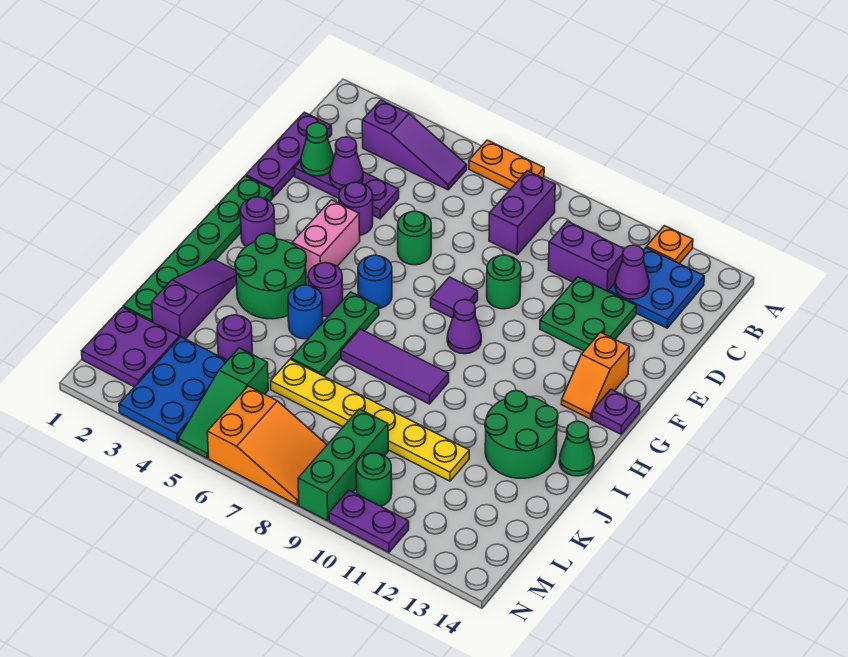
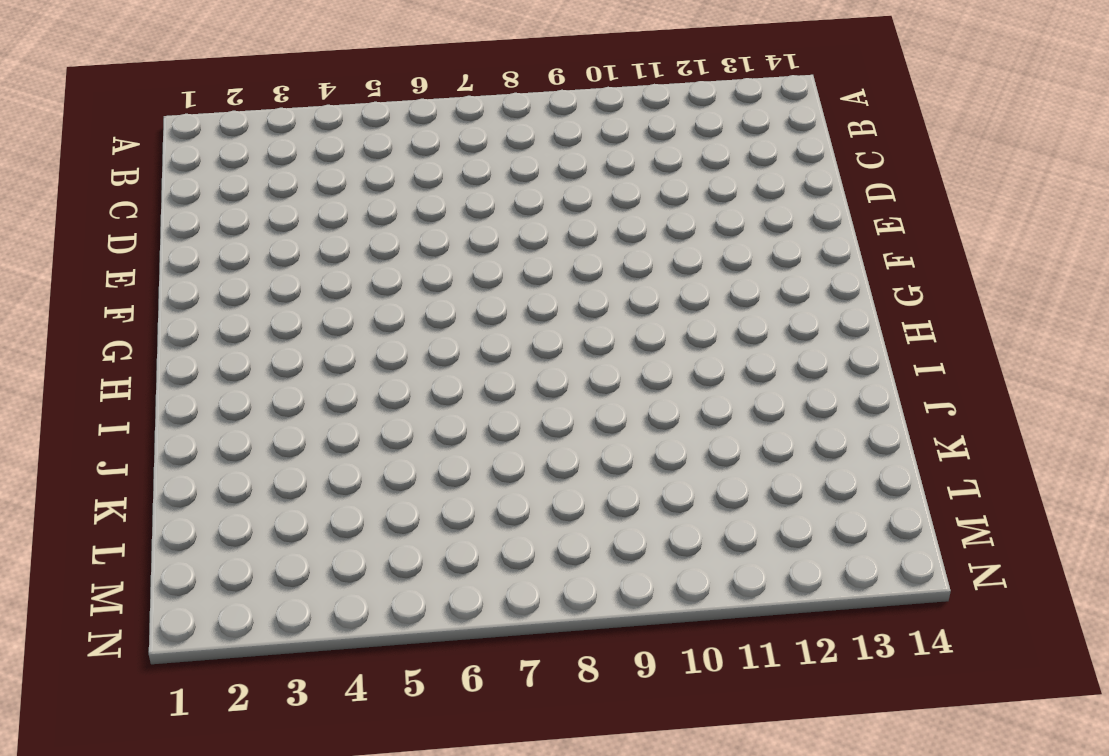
none -> orange 1x2 plate [469,140,544,189]
none -> orange 1x1 plate [646,226,693,264]
none -> purple 1x3 slope [362,100,467,190]
none -> purple 1x2 brick [489,171,555,255]

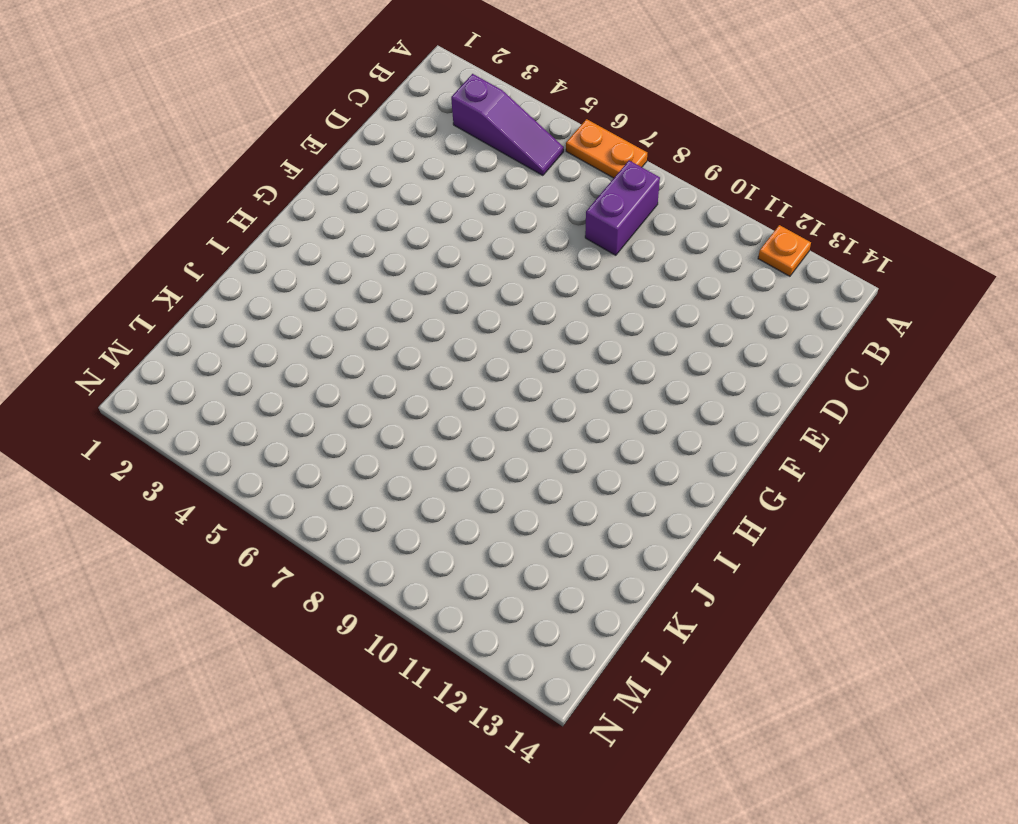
none -> blue 2x2 plate [609,248,704,328]
none -> purple 1x3 plate [246,112,332,197]
none -> purple 1x2 brick [548,221,624,292]
none -> purple 1x3 plate [294,161,399,219]

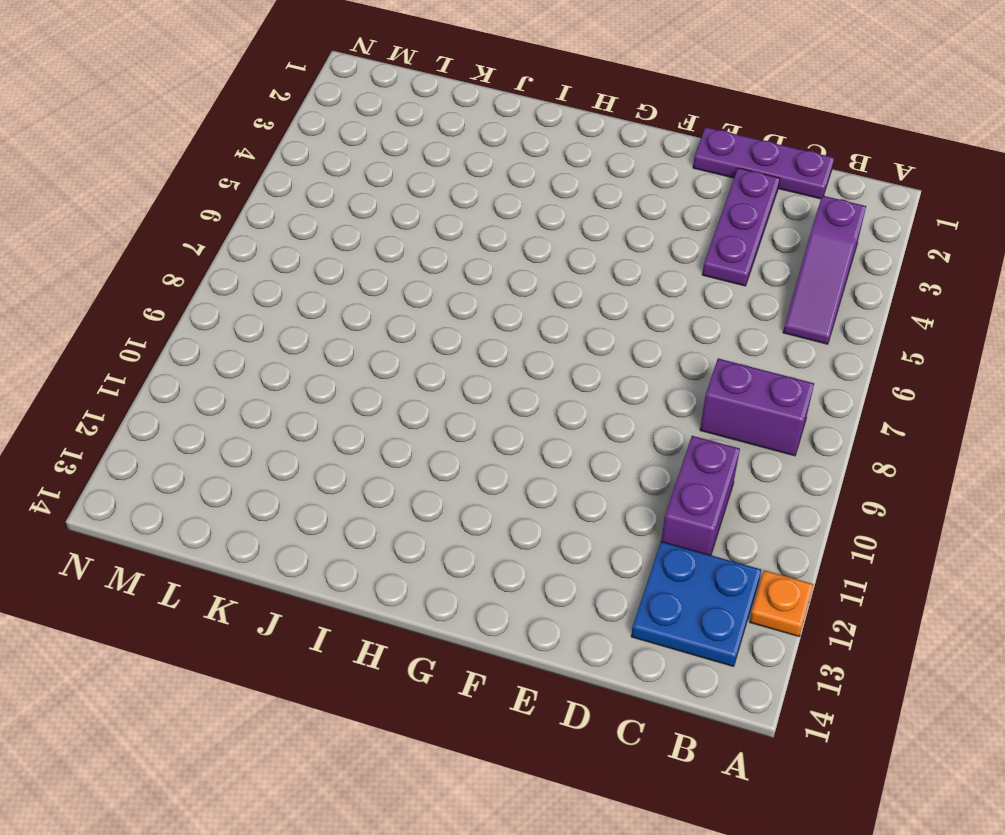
none -> orange 1x2 plate [469,140,544,189]
none -> green 2x2 plate [540,277,636,351]
none -> purple 1x1 round brick [339,182,373,235]
none -> green 1x1 round brick [398,211,431,265]

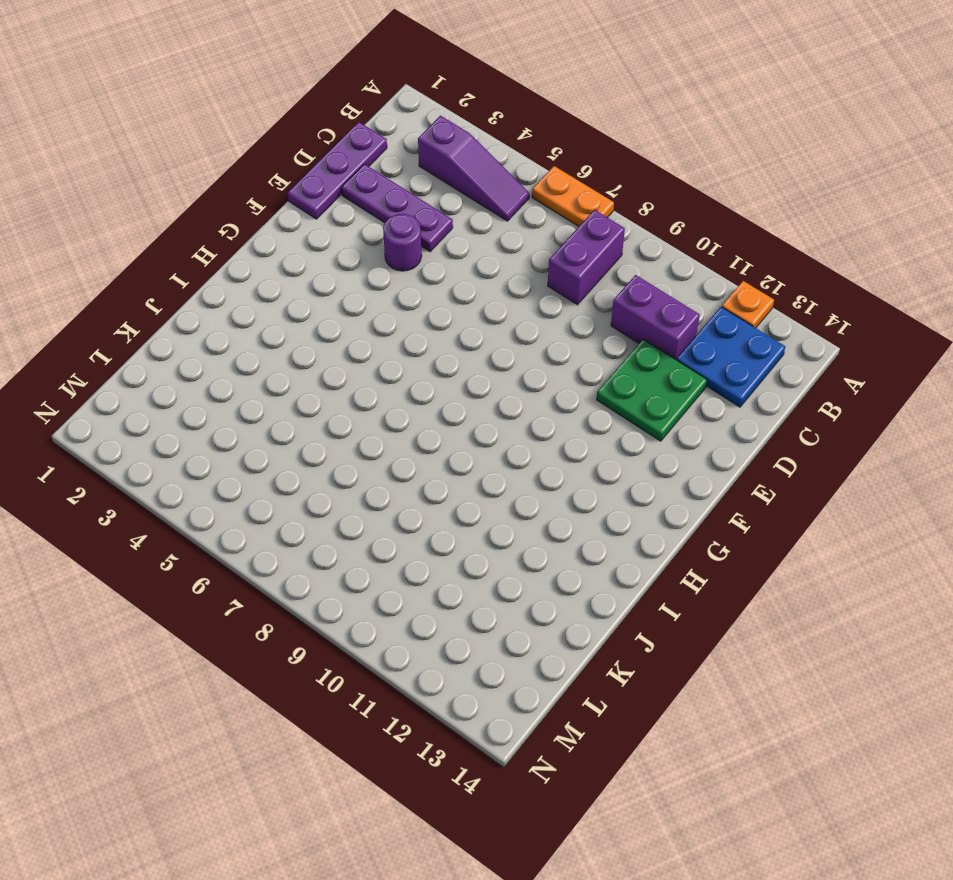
none -> green 1x1 round brick [398,211,431,265]
none -> green 1x1 round brick [487,255,521,309]
none -> green 1x6 plate [123,176,273,322]
none -> pink 1x2 brick [292,200,360,278]

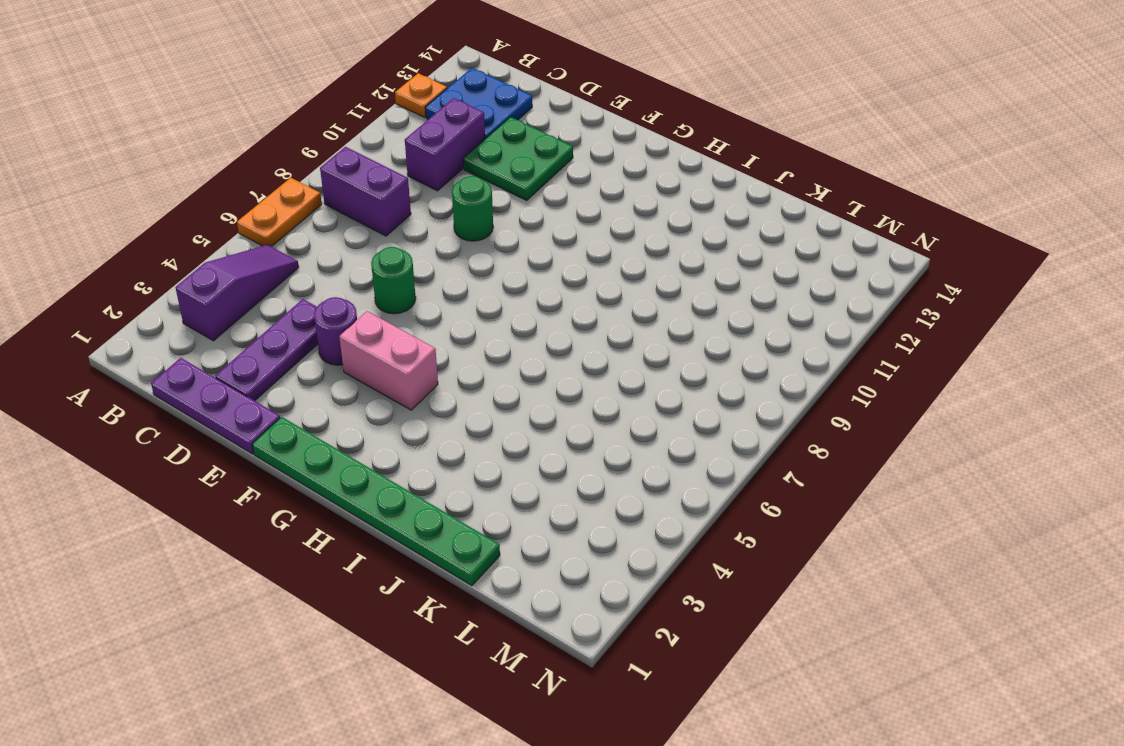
none -> purple 1x1 tile [431,277,478,318]
none -> orange 1x2 slope [561,332,629,419]
none -> purple 1x1 round brick [240,197,275,246]
none -> blue 1x1 round brick [358,255,392,308]

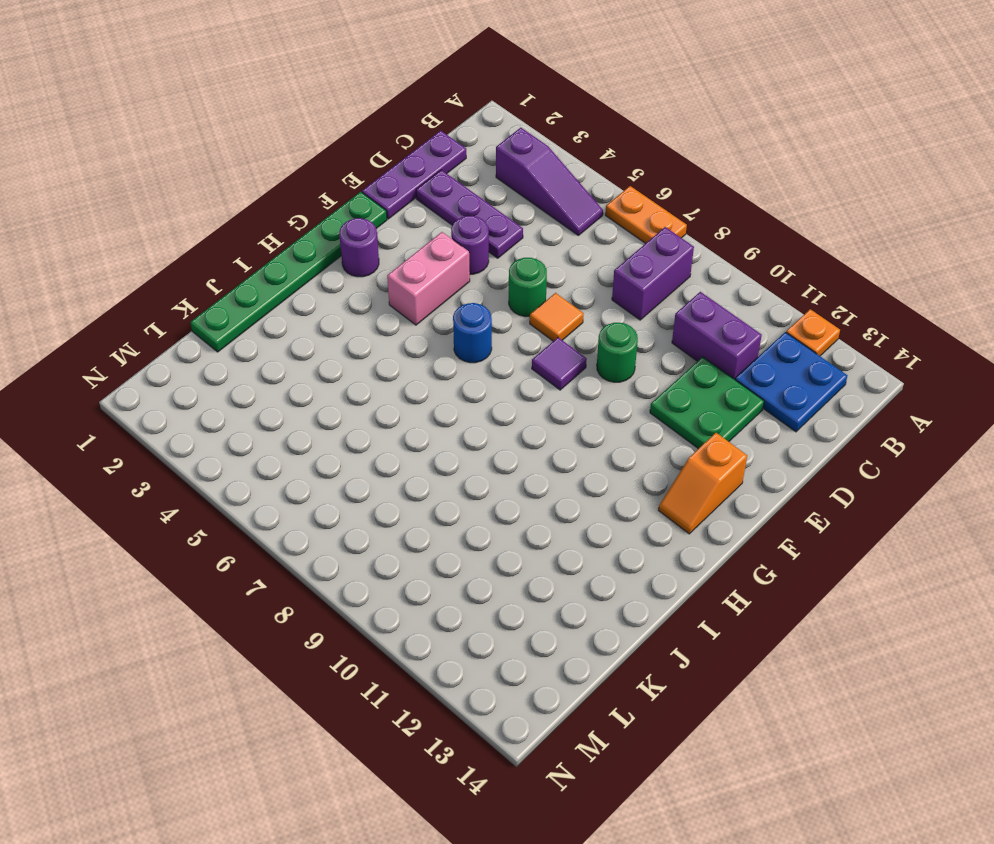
orange 1x1 tile [530,293,584,341] -> none
none -> purple 1x1 cone [447,300,481,354]
none -> purple 1x1 plate [592,389,640,434]
none -> green 2x2 round brick [235,233,306,319]
none -> purple 1x1 round brick [308,263,343,317]

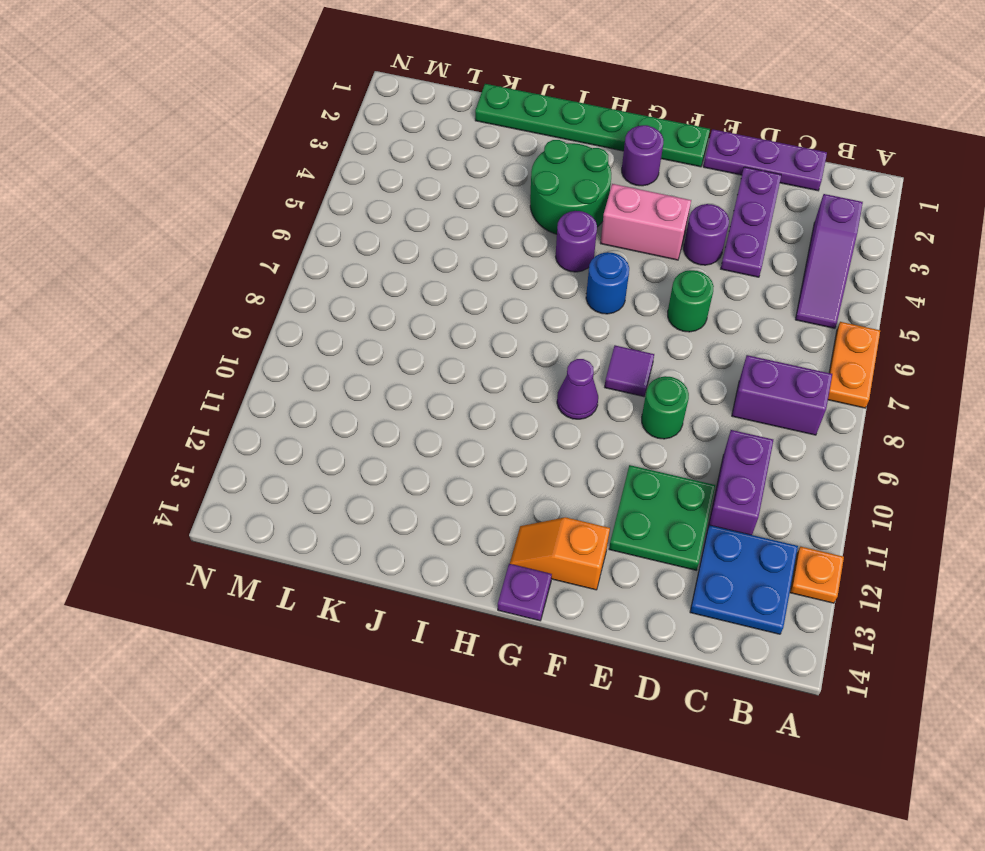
none -> green 1x3 plate [291,292,379,376]
none -> purple 1x3 slope [152,259,237,339]
none -> blue 1x1 round brick [288,285,323,339]
none -> purple 1x3 tile [341,329,449,404]

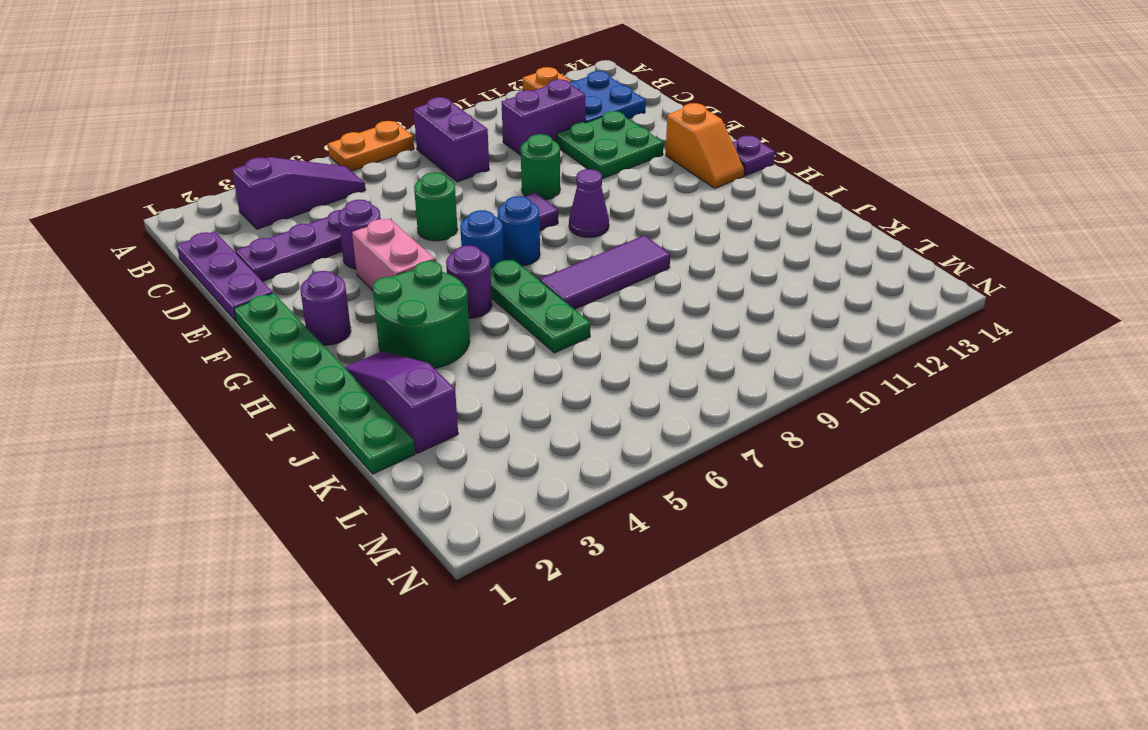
blue 1x1 round brick [497,196,540,266] -> blue 1x1 round brick moved to [288,285,323,339]
none -> green 2x2 round brick [485,390,558,478]
none -> green 1x1 cone [559,421,594,476]
none -> purple 1x1 round brick [217,315,252,360]
none -> yellow 1x6 plate [271,359,469,481]

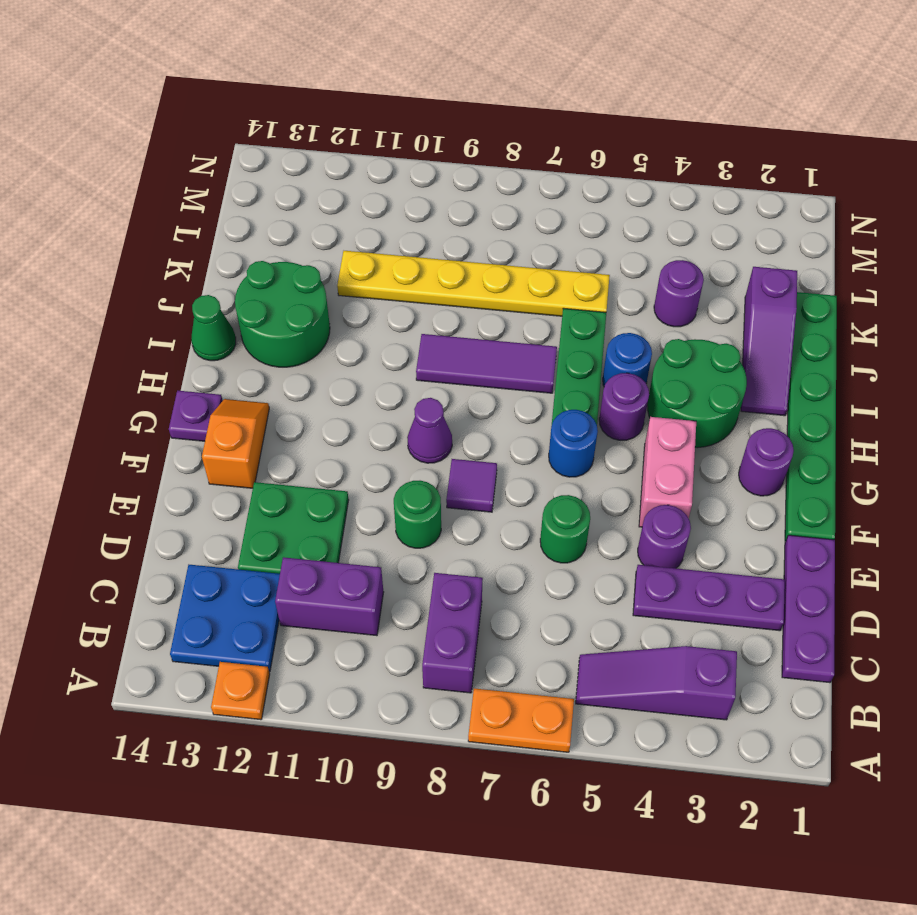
none -> purple 2x2 plate [82,307,180,387]
none -> blue 2x3 plate [119,337,228,443]
none -> green 1x3 slope [179,348,268,458]
none -> green 1x3 brick [298,409,388,521]

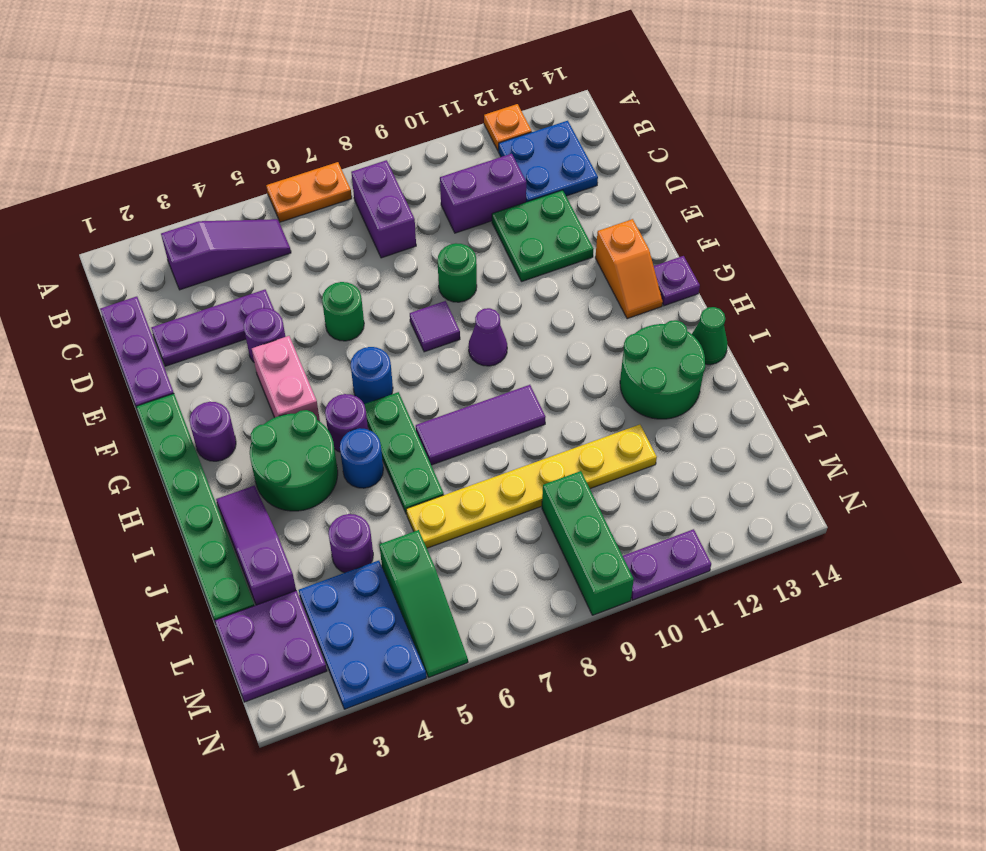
none -> orange 2x3 slope [207,386,327,505]
none -> green 1x1 round brick [356,453,392,506]
none -> purple 1x1 cone [615,245,649,299]
none -> green 1x1 cone [301,123,334,176]

